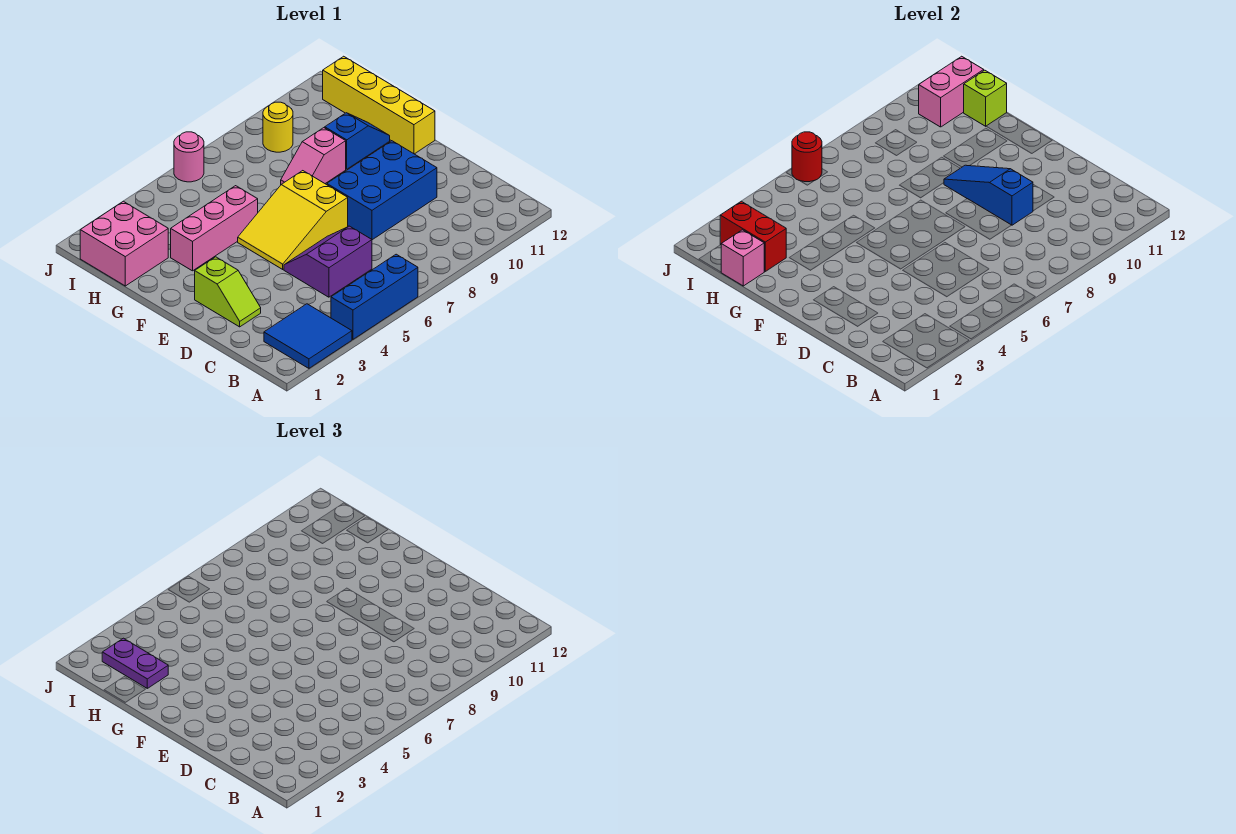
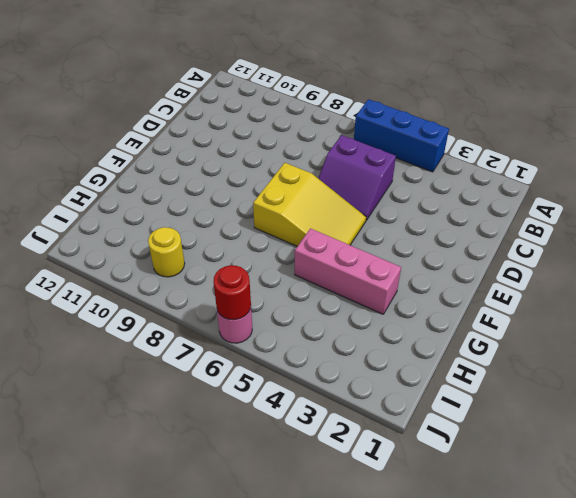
none -> blue 2x2 tile [264,304,352,368]
none -> lime 1x2 slope [195,257,261,327]
none -> blue 2x3 brick [327,141,437,240]

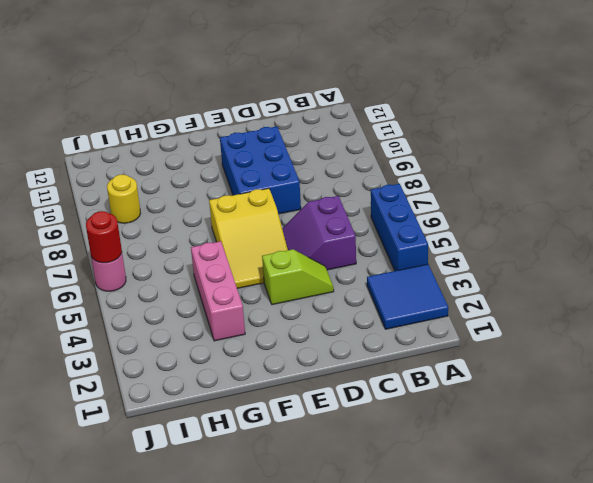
lime 1x2 slope [262,249,334,305] -> lime 1x2 slope moved to [195,257,261,327]
none -> yellow 1x4 brick [323,56,435,154]
none -> pink 1x2 slope [281,128,346,184]
none -> blue 1x2 slope [325,113,390,169]

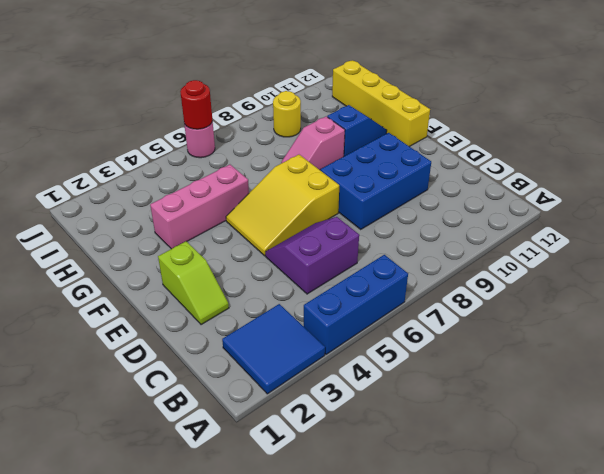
none -> pink 2x2 brick [80,201,168,286]
none -> blue 1x3 slope [944,165,1033,225]
none -> pink 1x1 brick [721,230,764,286]

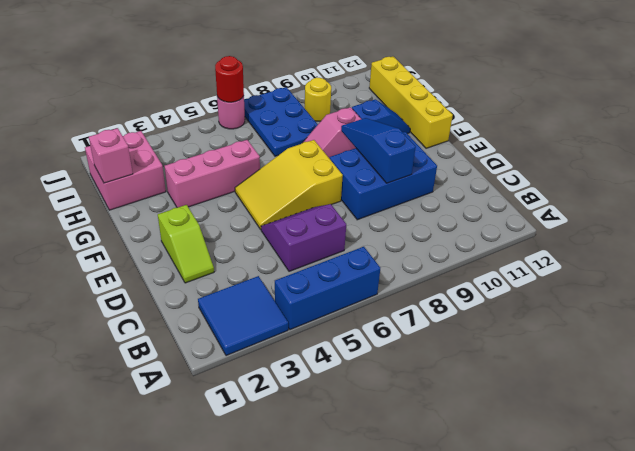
blue 2x3 plate [244,87,318,156] -> none
none -> red 1x2 brick [720,201,786,271]
none -> lime 1x1 brick [963,70,1007,126]
none -> pink 1x2 brick [919,56,984,127]

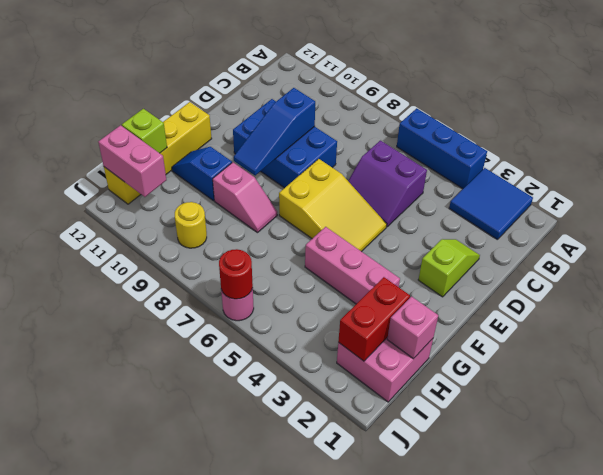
none -> purple 1x2 plate [102,638,168,688]

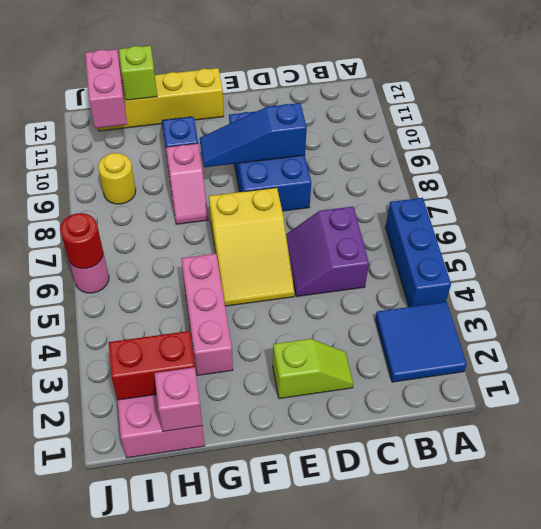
none -> purple 1x2 plate [102,638,168,688]

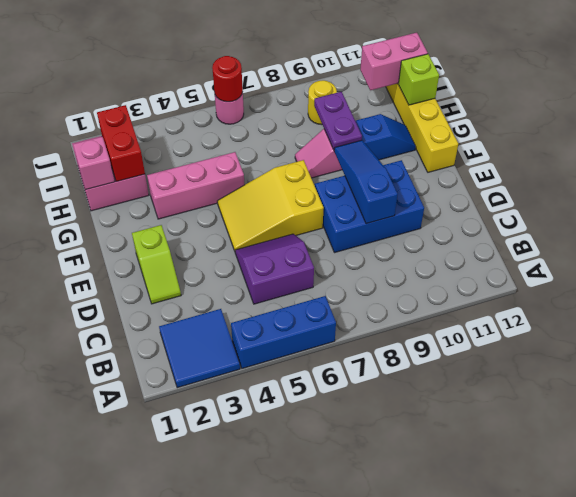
purple 1x2 plate [314,92,362,150] -> purple 1x2 plate moved to [102,638,168,688]

